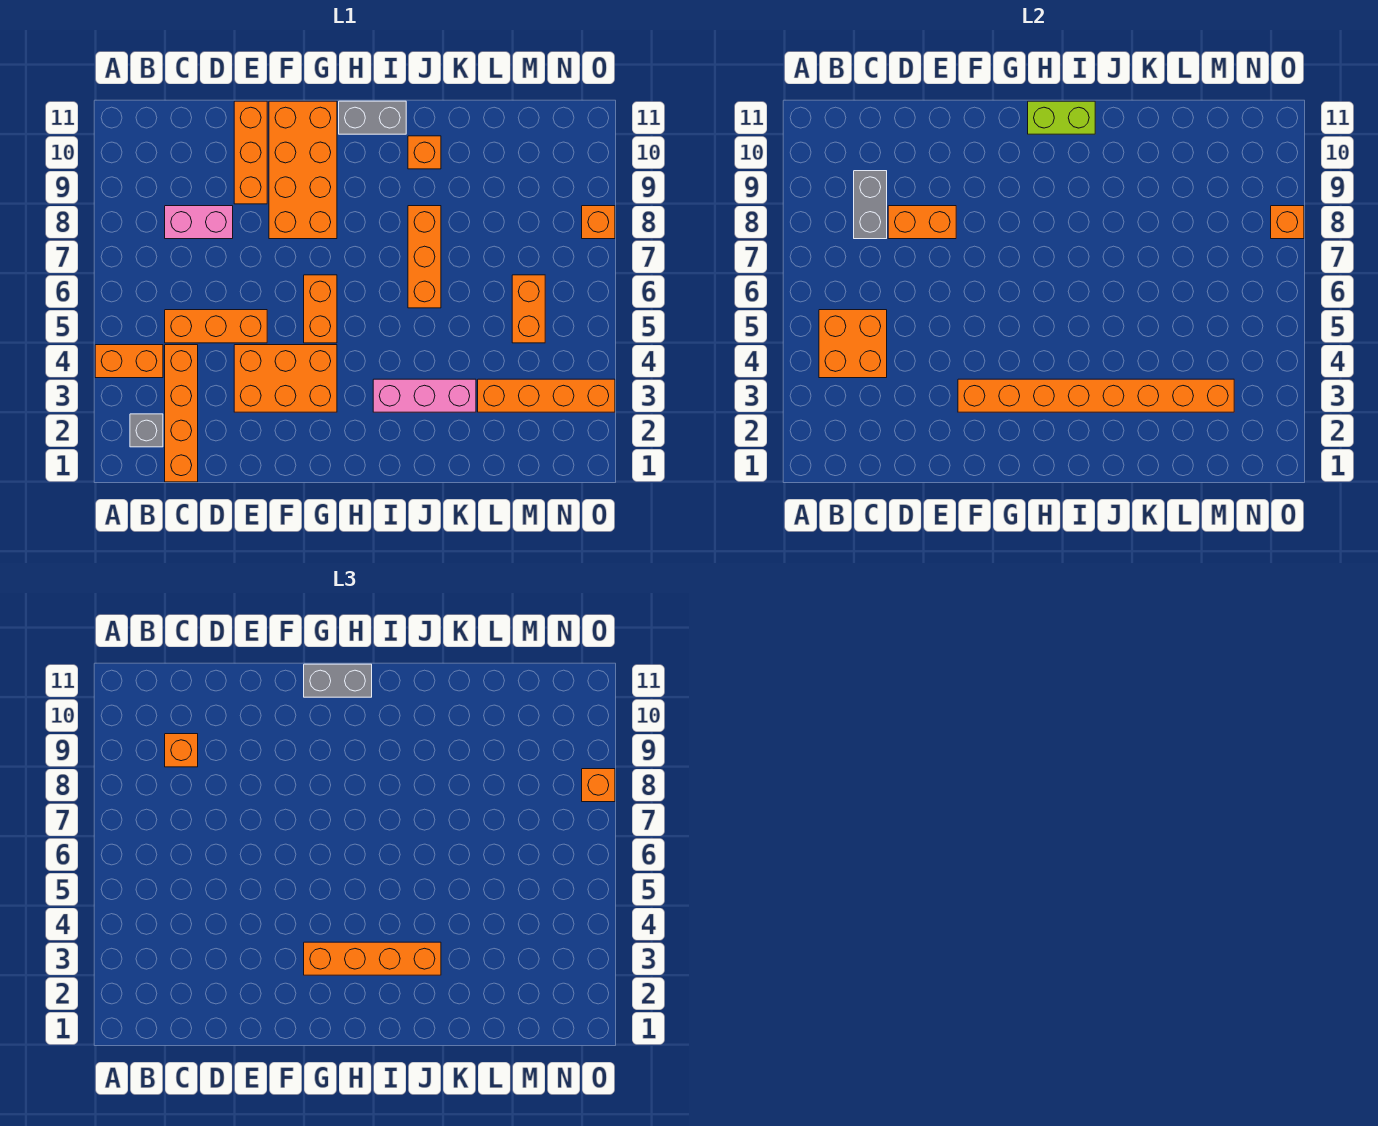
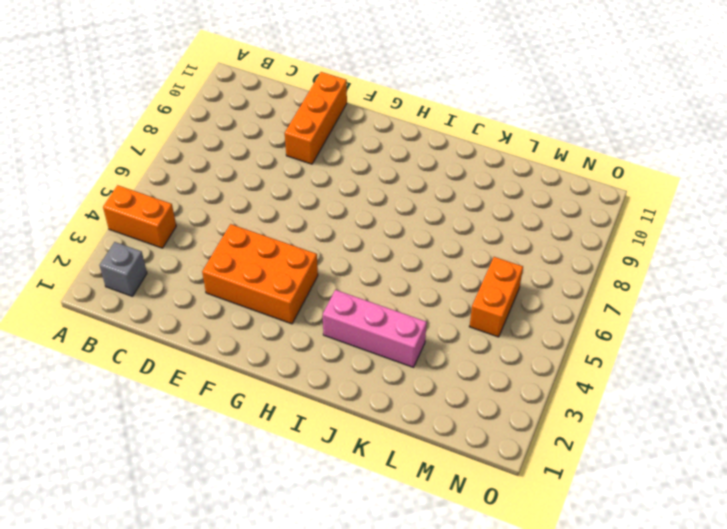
none -> orange 1x4 brick [165,345,198,482]
none -> orange 1x3 brick [165,310,267,343]
none -> pink 1x2 brick [165,206,233,239]

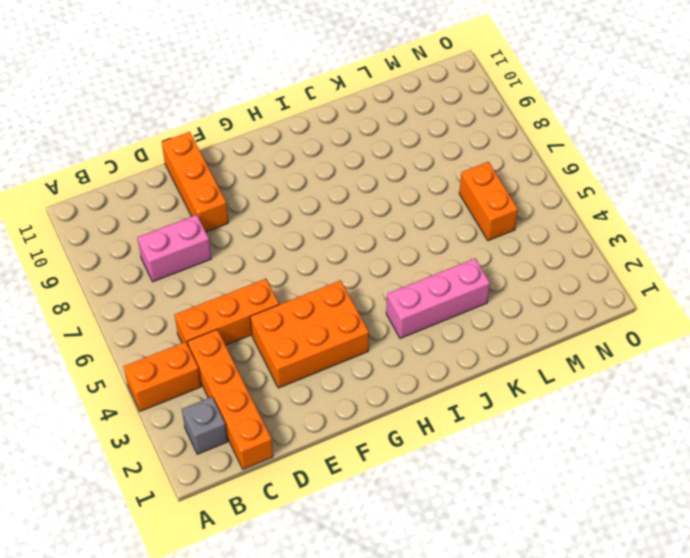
none -> orange 2x4 brick [269,101,337,239]
none -> orange 1x2 brick [304,275,337,343]
none -> grey 1x2 brick [339,101,406,134]

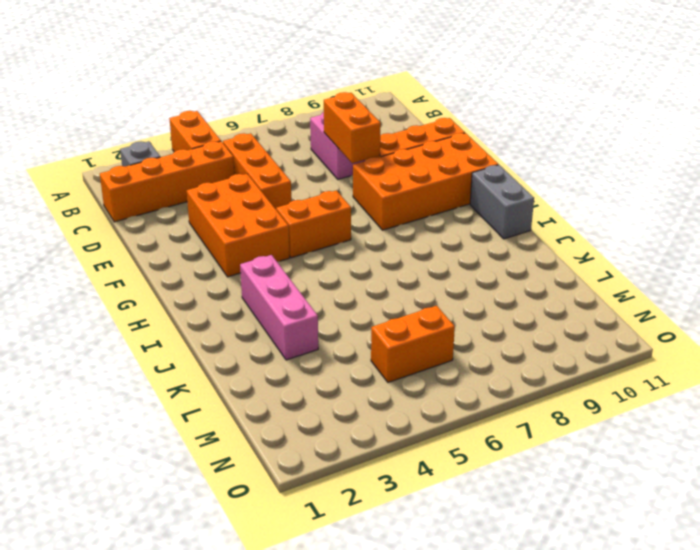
none -> orange 1x3 brick [408,206,441,308]
none -> orange 1x1 brick [408,136,441,169]
none -> orange 1x4 brick [478,379,615,412]

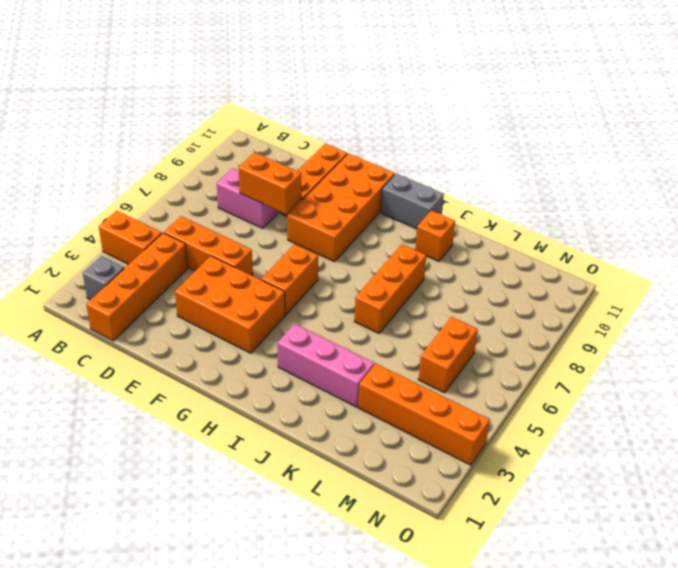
none -> orange 1x1 brick [582,206,615,239]
none -> orange 2x2 brick [819,310,887,378]
none -> grey 1x2 brick [854,171,887,239]

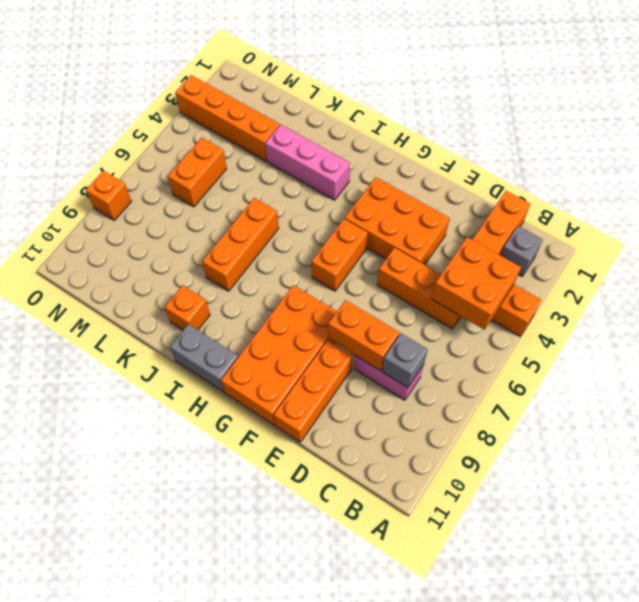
grey 1x1 brick [382,333,428,388] -> grey 1x2 brick [854,171,887,239]
none -> orange 1x8 brick [958,379,1234,412]
none -> lime 1x2 brick [1028,101,1095,134]
none -> orange 1x1 brick [1271,206,1304,239]

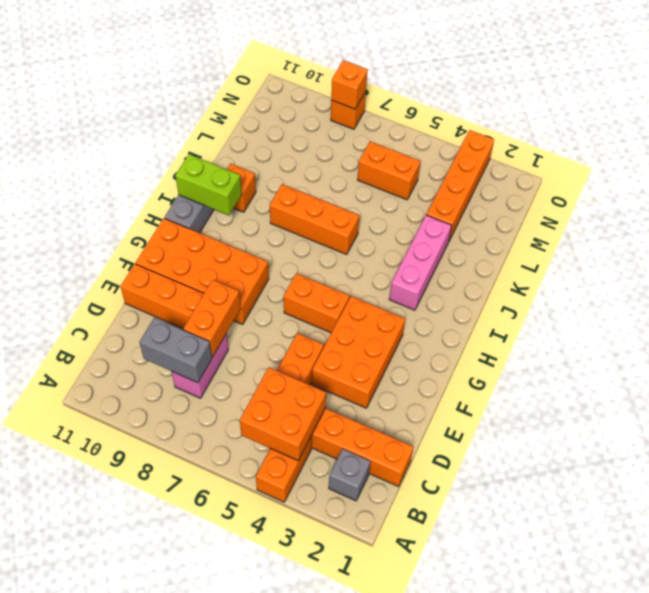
lime 1x2 brick [175,154,242,215] -> lime 1x2 brick turned to [1028,101,1095,134]
none -> orange 1x8 brick [958,379,1234,412]
none -> orange 1x1 brick [165,734,198,767]
none -> orange 1x4 brick [304,942,441,975]

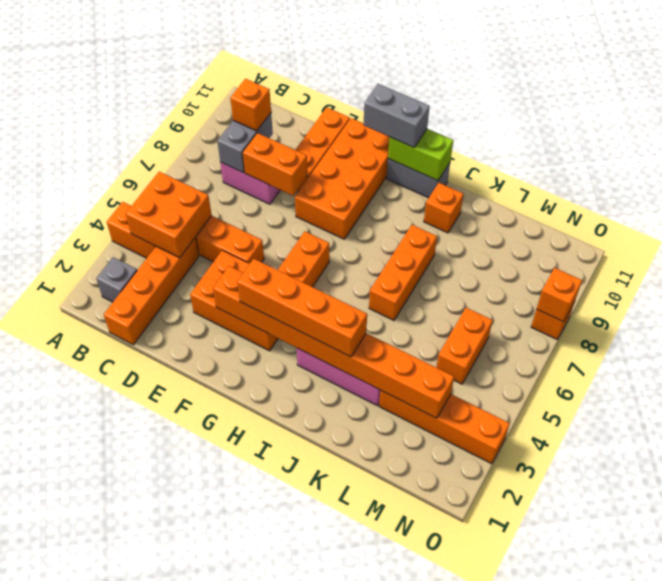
none -> orange 1x1 brick [582,769,615,802]

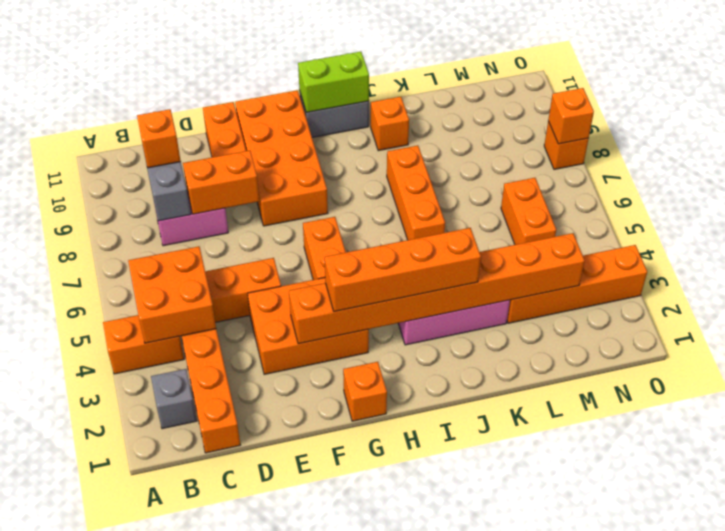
orange 1x1 brick [343,362,387,421] -> orange 1x1 brick moved to [582,769,615,802]
none -> grey 1x2 brick [304,664,372,697]

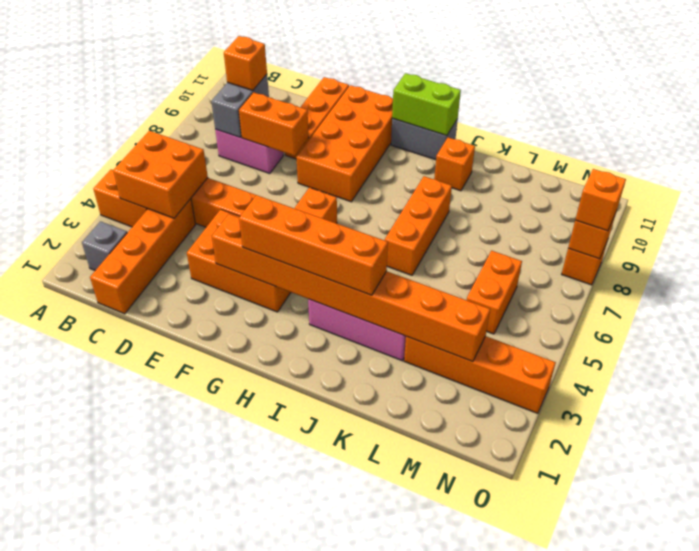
none -> grey 1x2 brick [304,664,372,697]

